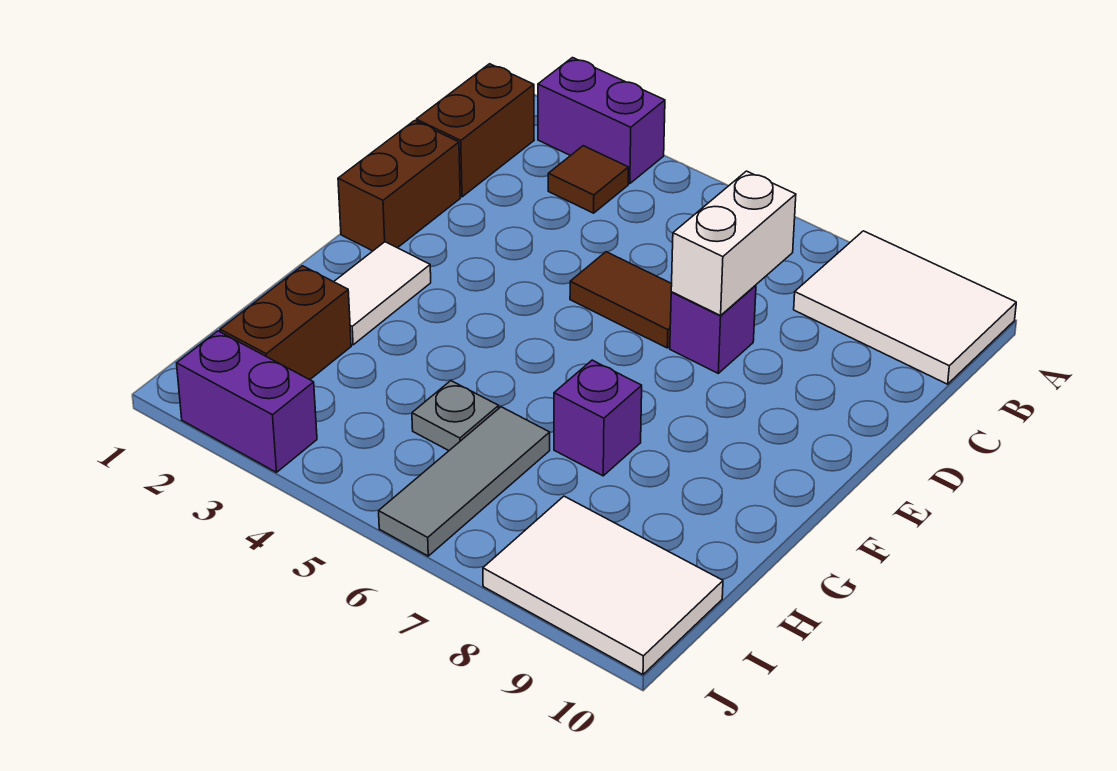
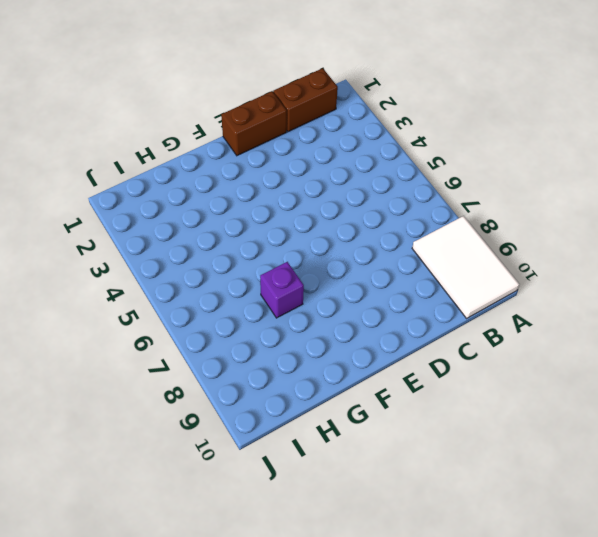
none -> purple 1x2 brick [538,58,665,184]
none -> brown 1x1 tile [548,146,628,213]
none -> brown 1x2 tile [570,252,672,348]

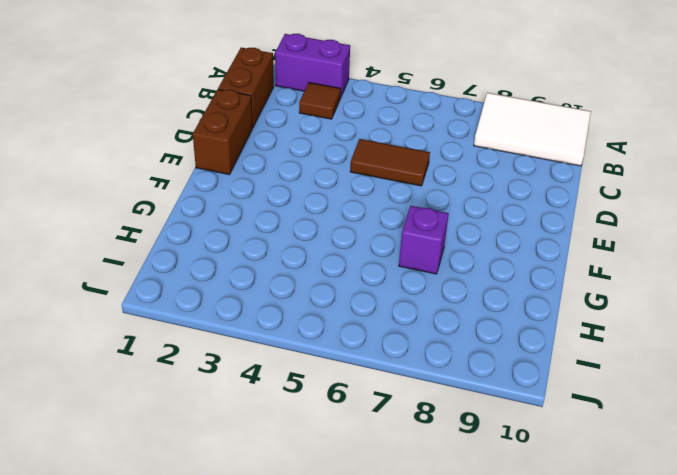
none -> purple 1x1 brick [670,285,756,373]
none -> white 1x2 tile [334,242,431,345]
none -> brown 1x2 brick [220,266,351,380]

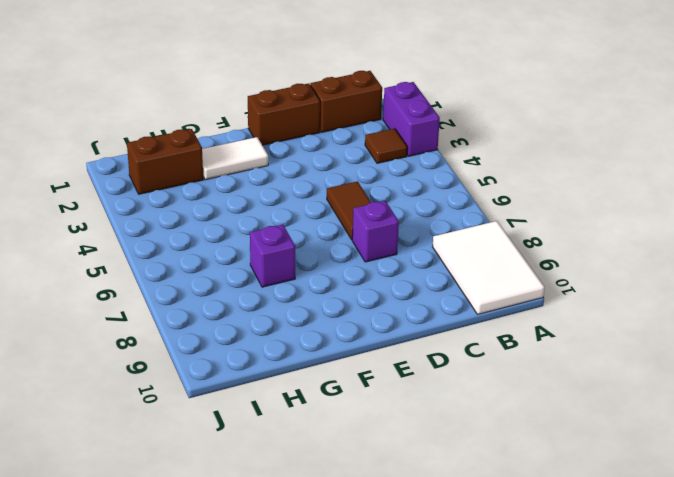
none -> grey 1x1 plate [412,381,499,451]
none -> grey 1x3 tile [379,407,550,556]
none -> white 2x3 tile [483,496,723,675]

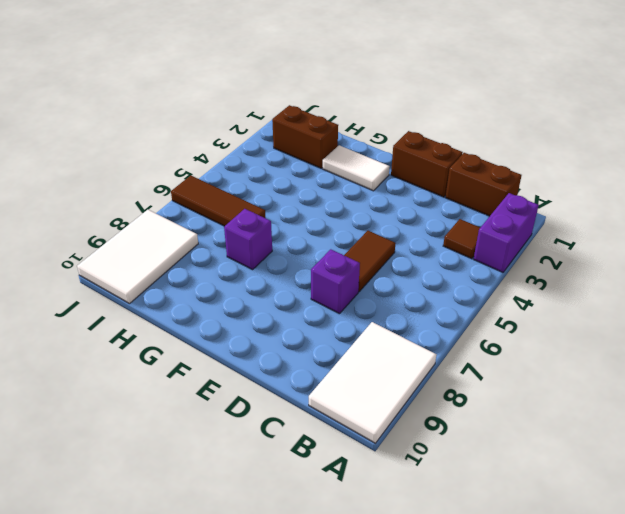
brown 1x3 tile [171,176,266,226] -> grey 1x3 tile [379,407,550,556]
none -> grey 1x1 plate [412,381,499,451]
none -> purple 1x2 brick [177,331,317,472]
none -> white 1x2 brick [671,171,796,316]

